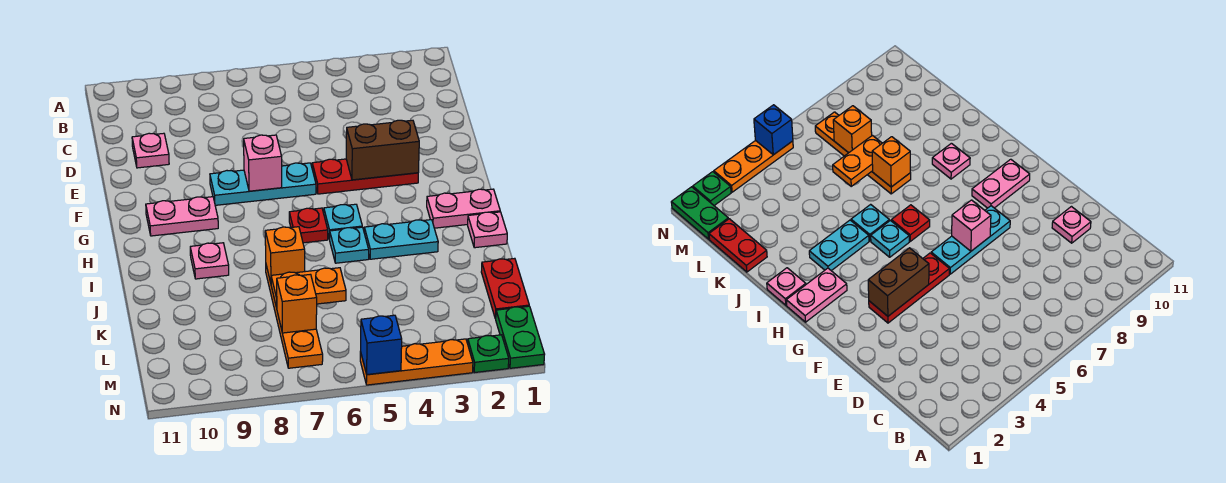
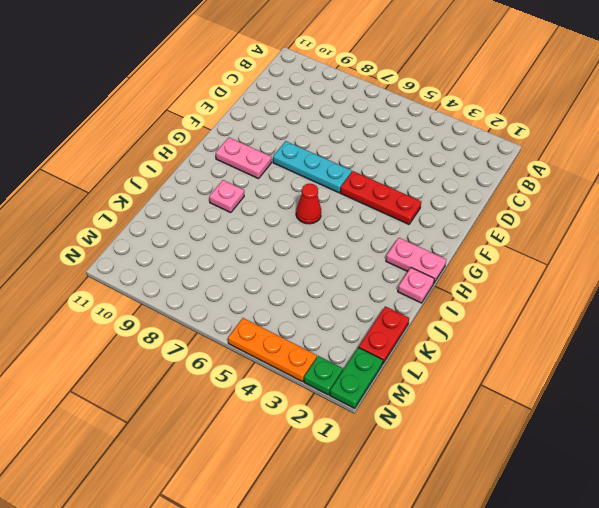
red 1x1 cone [296,184,321,224] -> red 1x1 plate [289,208,328,243]
none -> pink 1x1 plate [132,133,169,168]
none -> cyan 1x1 plate [324,204,362,240]
none -> cyan 1x2 plate [364,220,438,259]

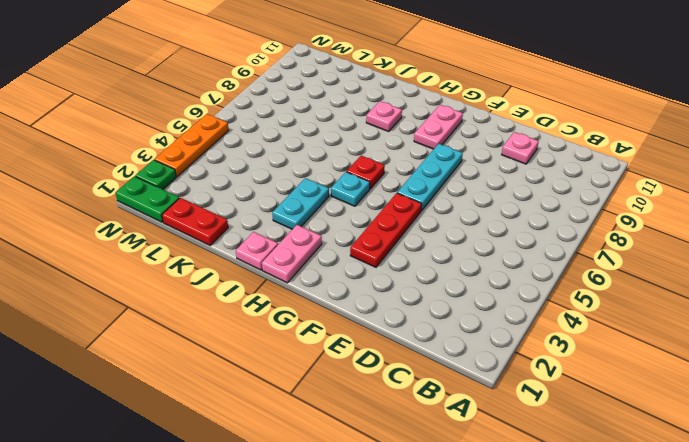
none -> cyan 1x1 plate [330,227,369,263]
none -> orange 1x4 plate [266,266,323,368]
none -> brown 1x2 brick [346,120,419,180]

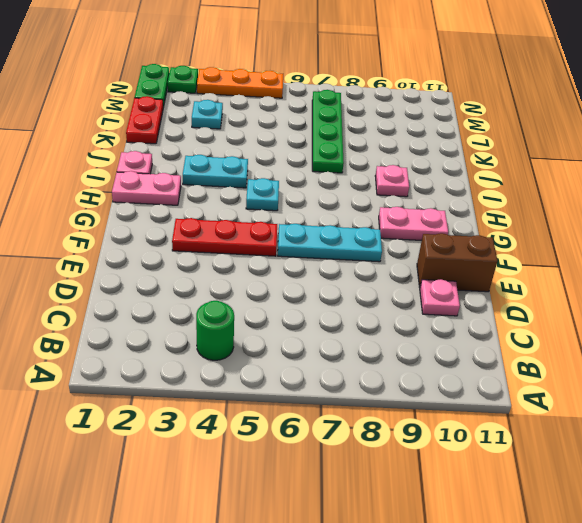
green 1x1 round brick [196,301,234,360] -> none
brown 1x2 brick [417,233,497,292] -> brown 1x2 brick moved to [346,120,419,180]
green 1x4 plate [312,90,344,173] -> orange 1x4 plate [266,266,323,368]
cyan 1x1 plate [192,100,223,129] -> cyan 1x1 plate moved to [330,227,369,263]
none -> red 1x1 plate [289,208,328,243]
none -> pink 1x1 brick [244,135,282,191]
none -> orange 1x1 brick [265,227,305,283]

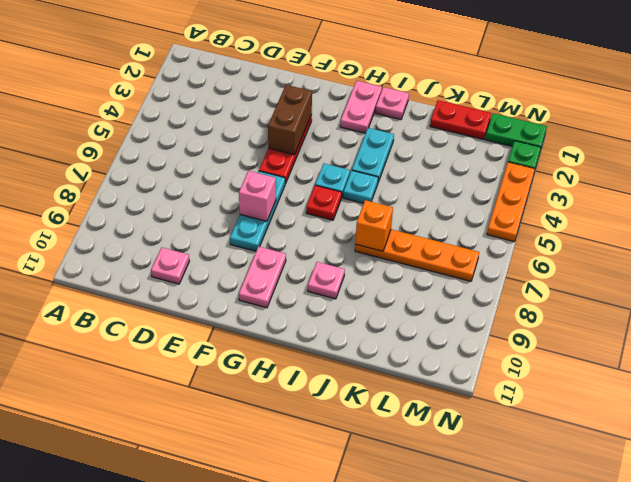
none -> orange 1x2 plate [271,268,346,308]
none -> orange 1x1 brick [277,274,317,333]
none -> blue 1x1 brick [361,315,402,375]

